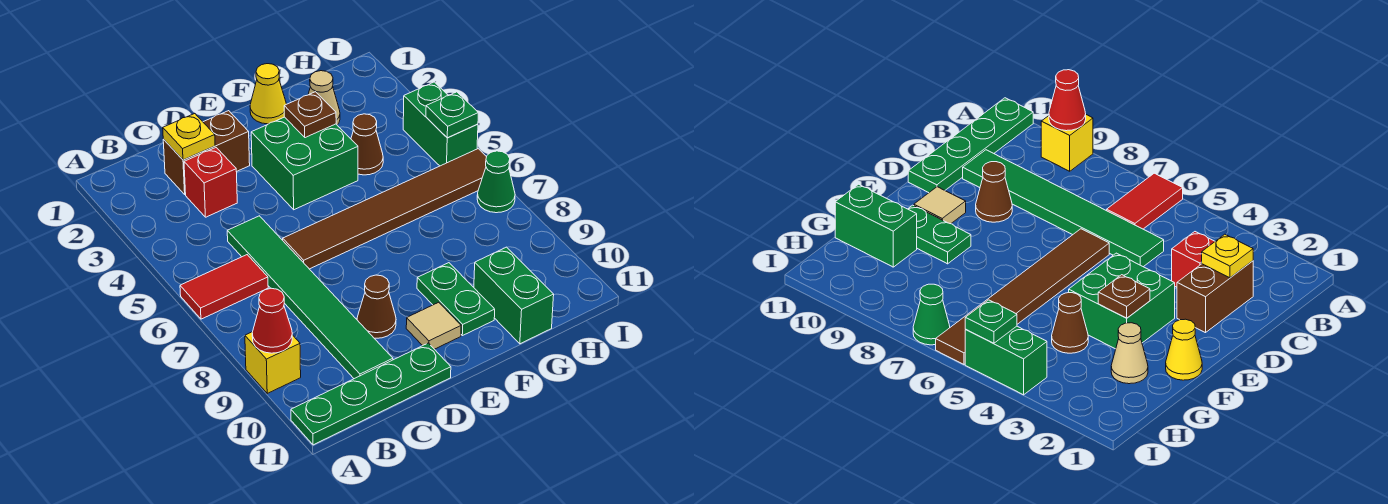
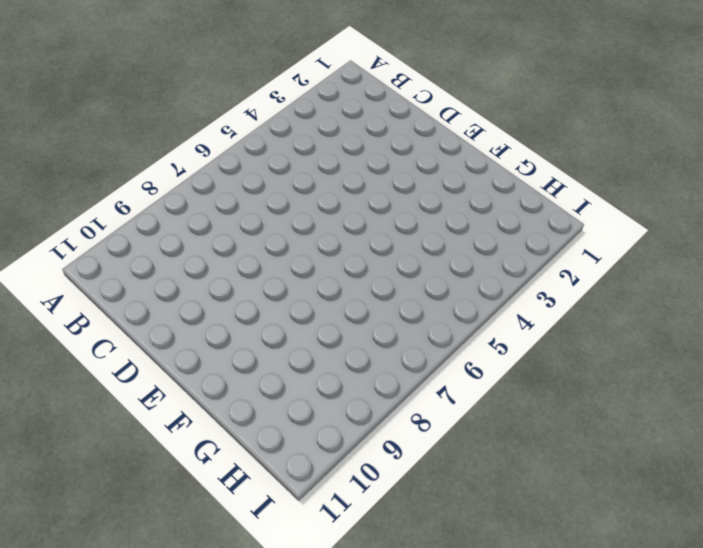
none -> red 1x2 tile [180,255,268,319]
none -> yellow 1x1 brick [245,332,301,393]
none -> green 1x4 plate [291,343,451,445]

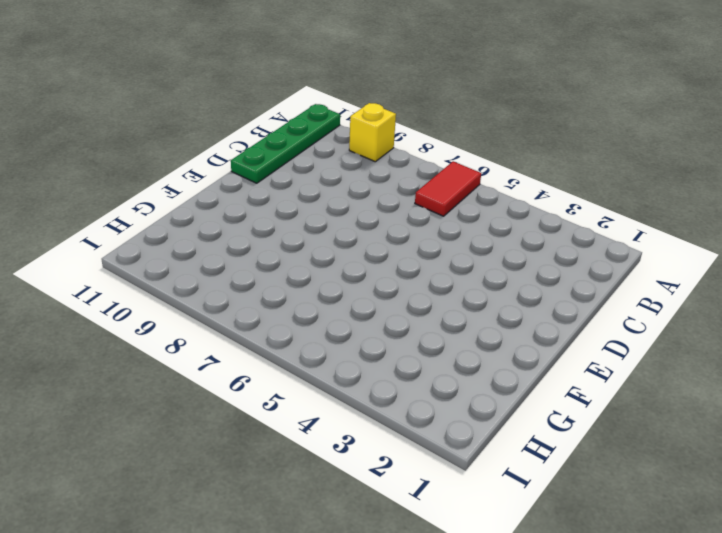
none -> brown 1x2 brick [163,111,250,194]
none -> red 1x1 brick [184,148,237,217]
none -> green 1x6 tile [227,216,393,379]

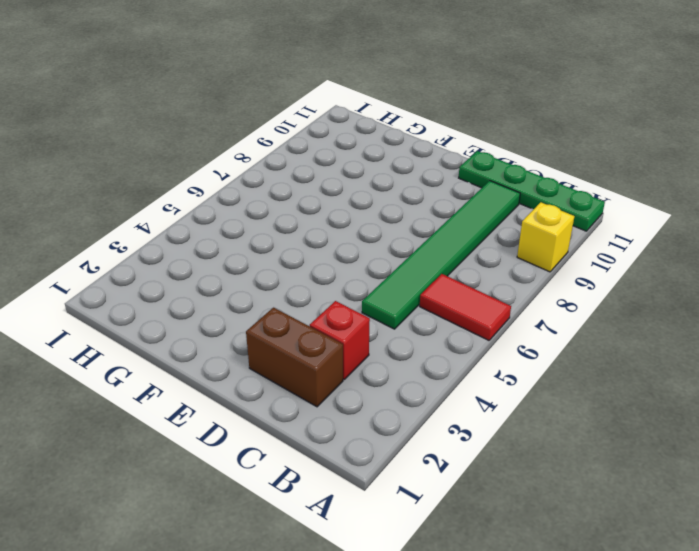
none -> brown 1x6 tile [283,149,486,269]
none -> brown 1x1 cone [357,275,396,338]
none -> green 2x2 brick [251,117,358,210]

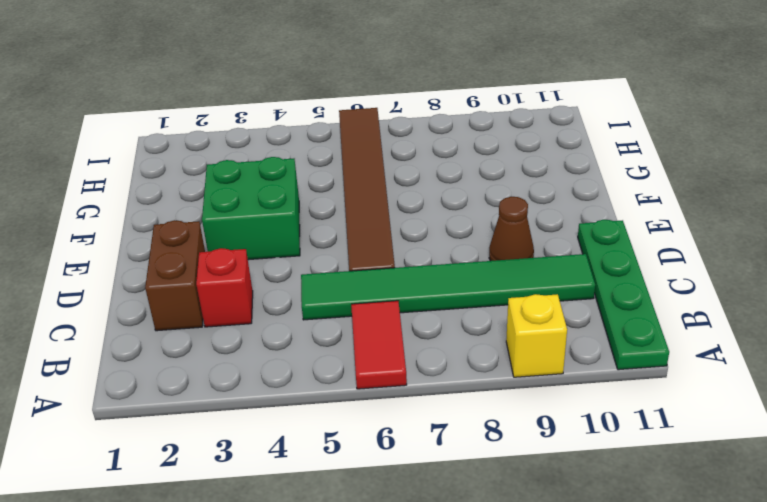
none -> tan 1x1 tile [406,302,461,349]
none -> yellow 1x1 cone [250,64,286,124]
none -> green 1x2 plate [417,263,495,336]

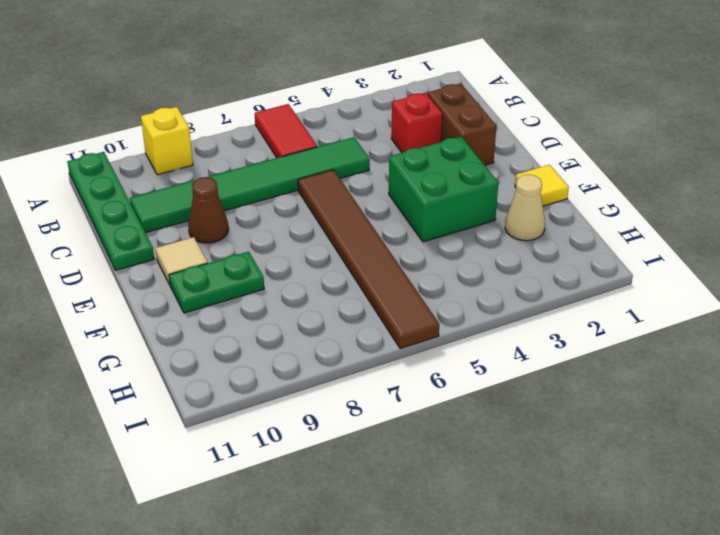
yellow 1x1 tile [515,165,569,206] -> yellow 1x1 cone [250,64,286,124]
none -> brown 1x1 cone [351,114,383,175]
none -> green 1x2 brick [474,247,554,344]
none -> green 1x2 brick [403,82,478,166]

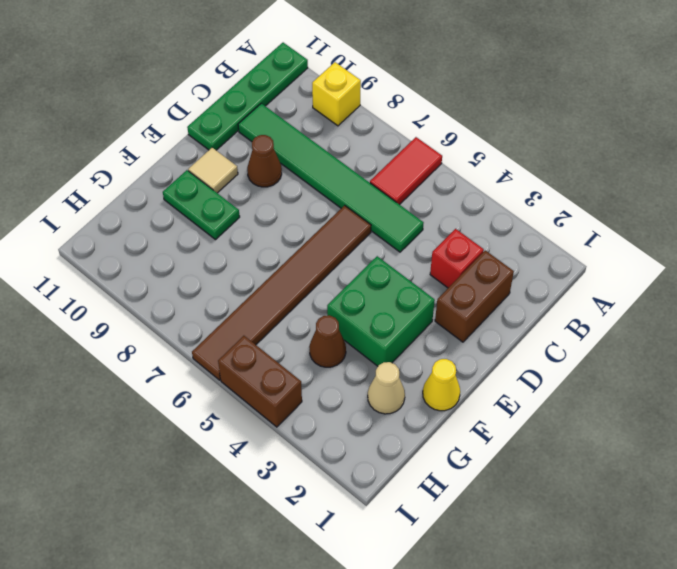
brown 1x2 brick [218,336,302,427] -> green 1x2 brick [403,82,478,166]
none -> green 1x2 brick [474,247,554,344]
none -> green 1x1 cone [477,151,515,213]
none -> red 1x1 cone [252,288,292,353]

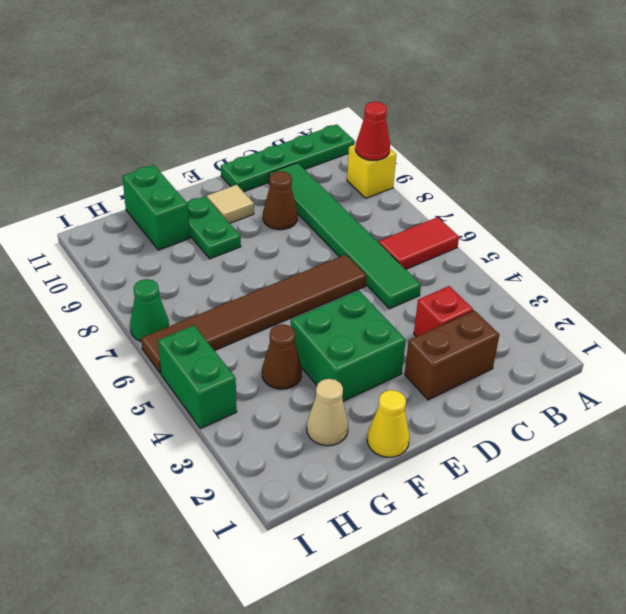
none -> yellow 1x1 plate [163,114,215,160]
none -> brown 1x1 plate [284,92,336,138]
none -> green 1x1 plate [426,92,478,138]

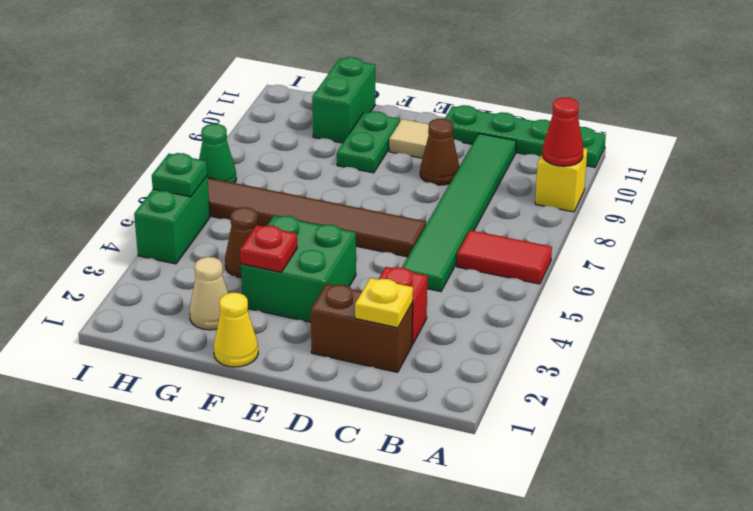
red 1x1 plate [240,225,297,272] -> brown 1x1 plate [284,92,336,138]

